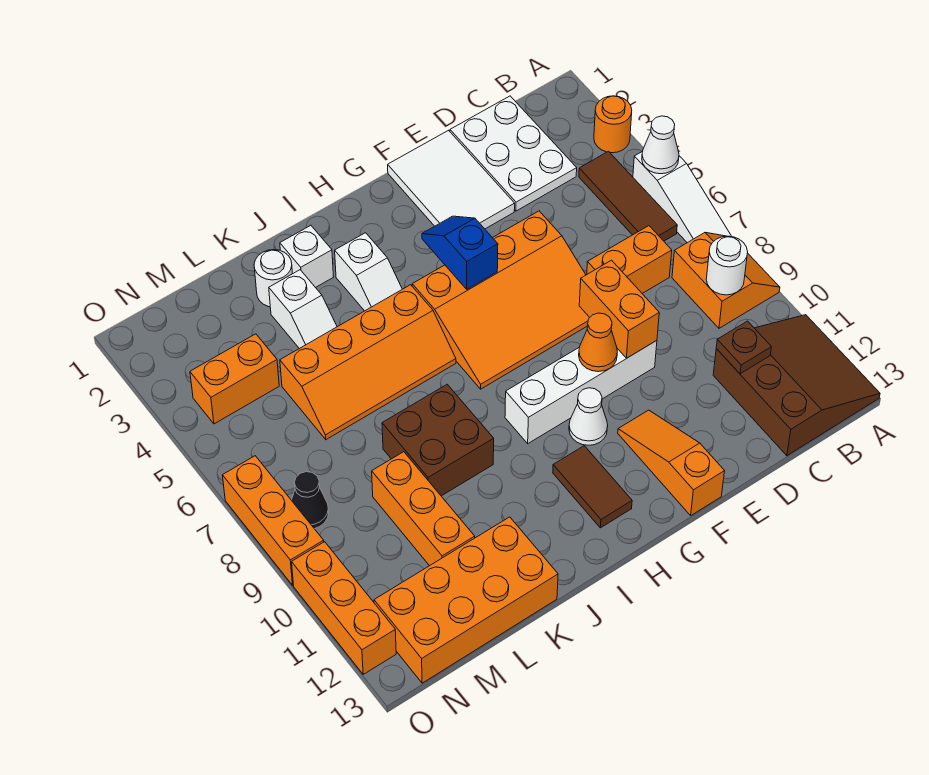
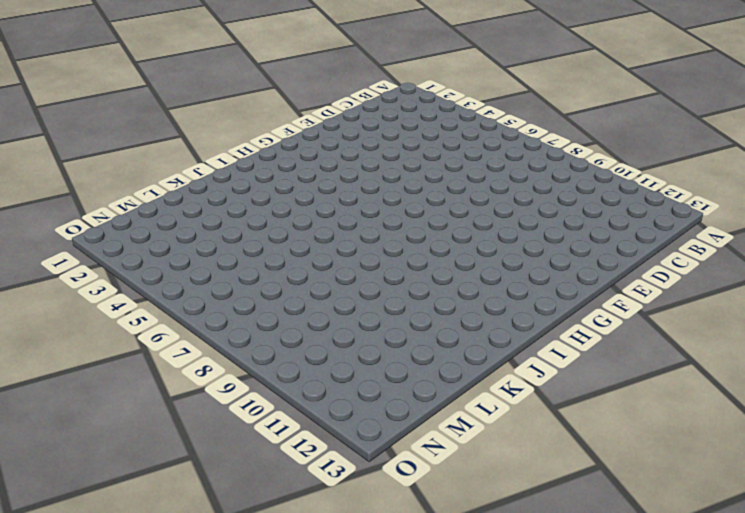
none -> orange 1x1 round brick [594,96,632,153]
none -> white 1x3 slope [633,151,731,243]
none -> orange 2x2 slope [672,232,780,328]
none -> brown 3x3 slope [713,315,880,456]

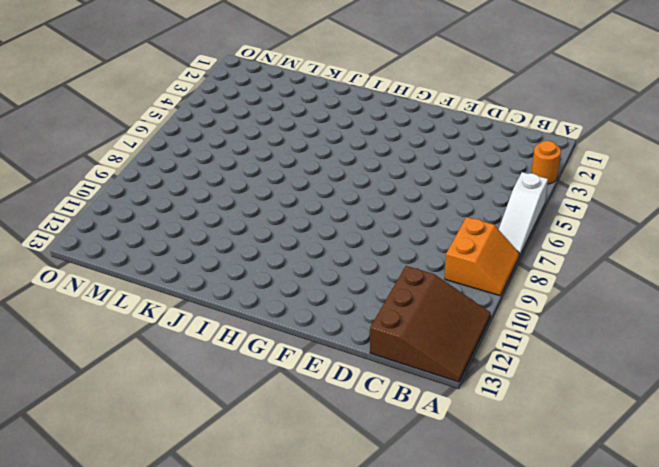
none -> brown 1x3 tile [579,151,677,241]
none -> white 2x3 plate [450,96,577,211]
none -> orange 1x2 brick [587,226,672,293]
none -> white 2x3 tile [388,130,515,229]

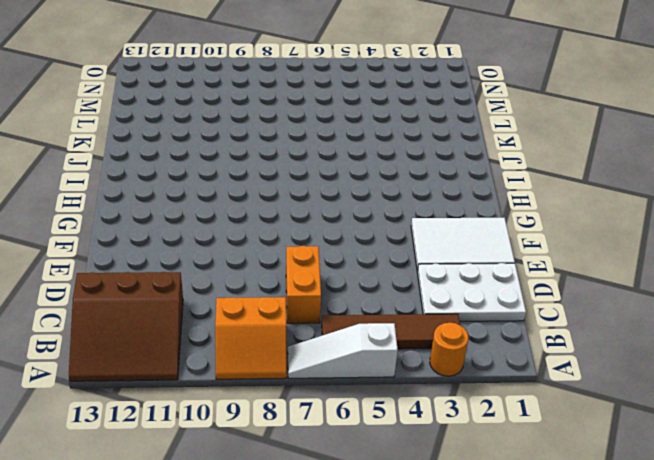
brown 1x4 tile [322,314,460,349] -> brown 1x3 tile [579,151,677,241]
none -> orange 3x4 slope [412,211,590,389]
none -> white 1x4 brick [505,341,657,444]
none -> orange 1x3 slope [618,410,725,515]
none -> white 1x1 cone [569,388,608,445]

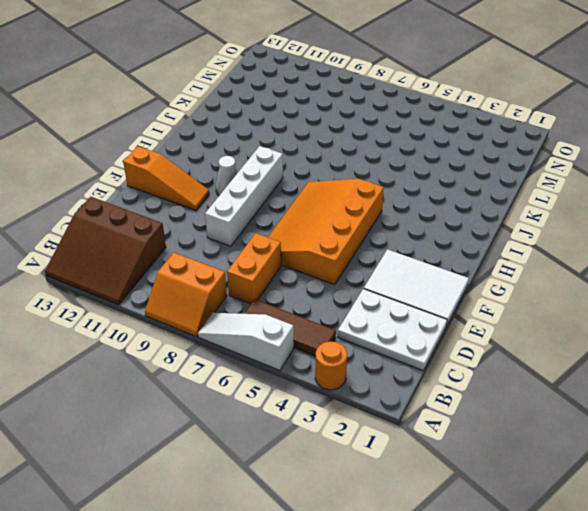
none -> brown 1x2 tile [553,446,632,528]
none -> white 1x2 slope [335,233,402,311]
none -> orange 2x4 slope [280,285,456,439]
none -> white 1x1 brick [280,225,333,288]

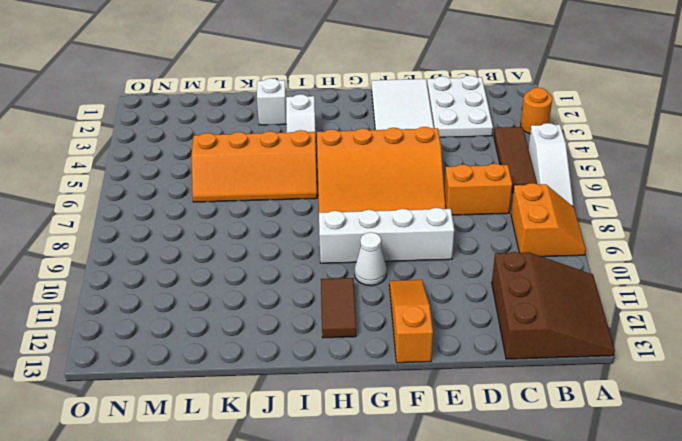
none -> brown 2x2 brick [382,384,494,496]
none -> white 1x1 round brick [254,250,292,307]
none -> white 1x2 slope [269,270,337,349]
none -> orange 2x4 brick [374,517,558,683]

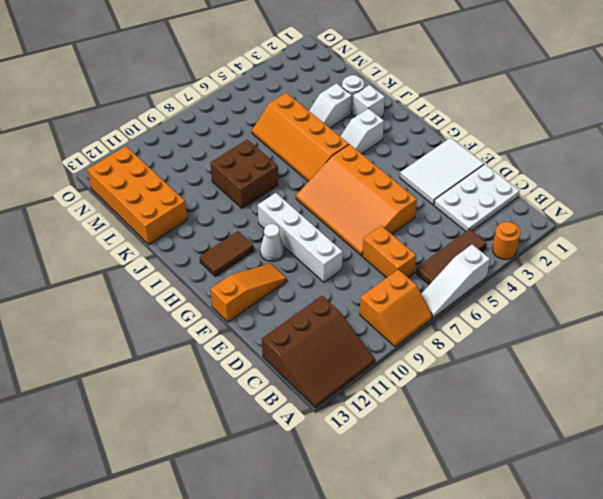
none -> orange 1x3 brick [372,452,475,566]
none -> orange 1x2 brick [190,334,279,424]
none -> black 1x1 cone [292,472,329,529]
none -> orange 1x3 brick [222,456,324,585]

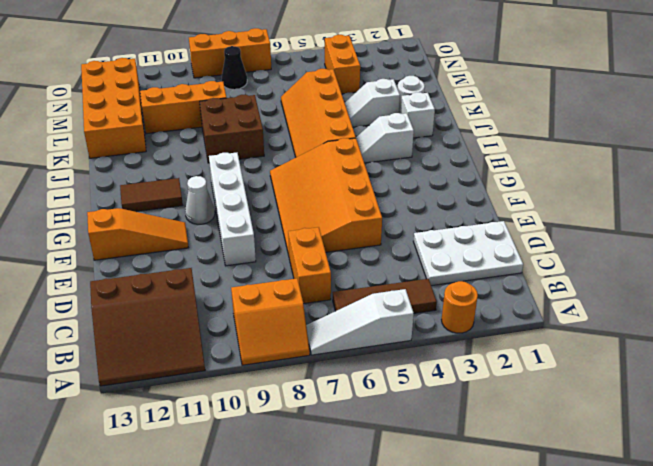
none -> white 2x3 tile [388,130,515,229]
none -> orange 1x3 brick [292,542,396,674]
none -> white 1x1 cone [642,116,679,174]
none -> white 1x1 round brick [706,236,748,295]

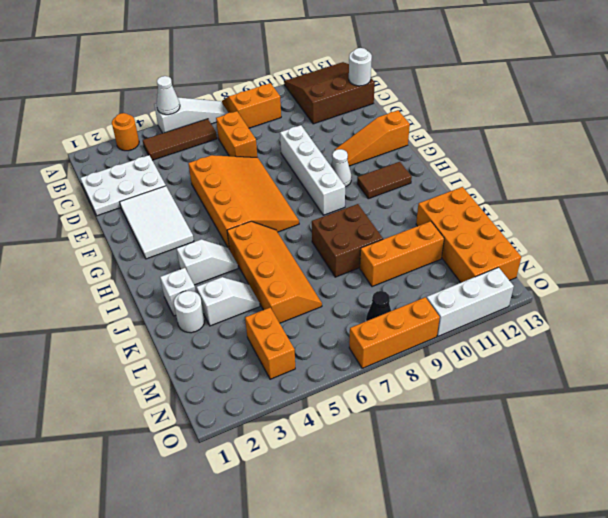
white 1x1 round brick [349,48,372,86] -> white 1x1 round brick moved to [706,236,748,295]
white 2x3 tile [120,186,194,259] -> white 2x3 tile turned to [388,130,515,229]
white 1x3 brick [427,267,514,336] -> orange 1x3 brick [292,542,396,674]
none -> brown 1x1 plate [716,321,771,374]
none -> orange 1x2 brick [579,260,659,358]
none -> orange 1x1 cone [579,313,617,372]
none -> blue 1x2 slope [422,216,498,289]

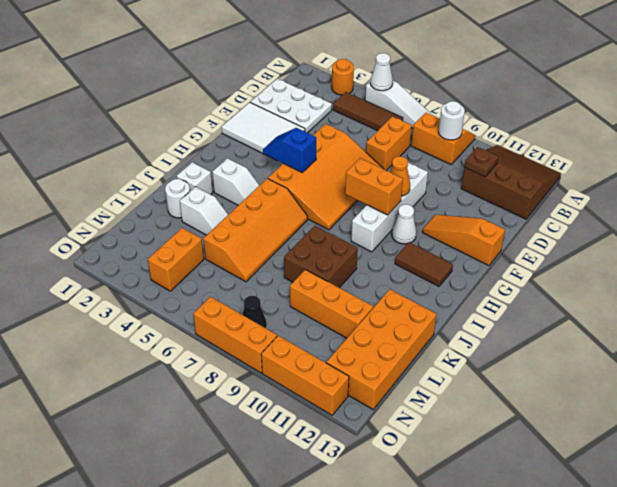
orange 1x2 brick [345,158,403,215] -> orange 1x2 brick moved to [579,260,659,358]

